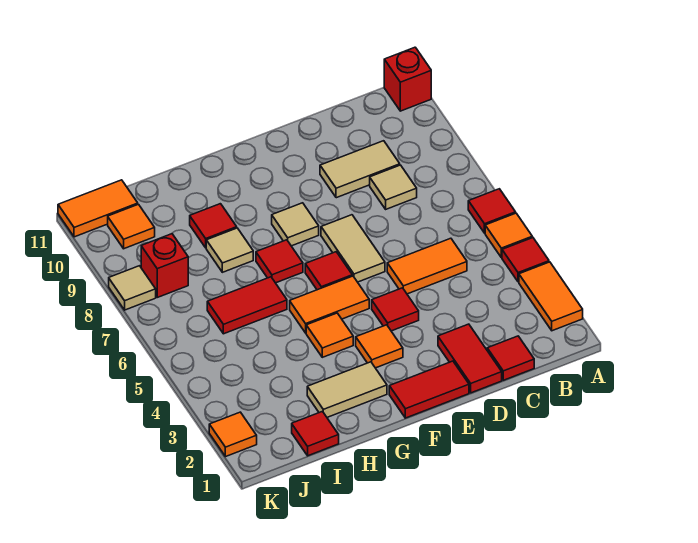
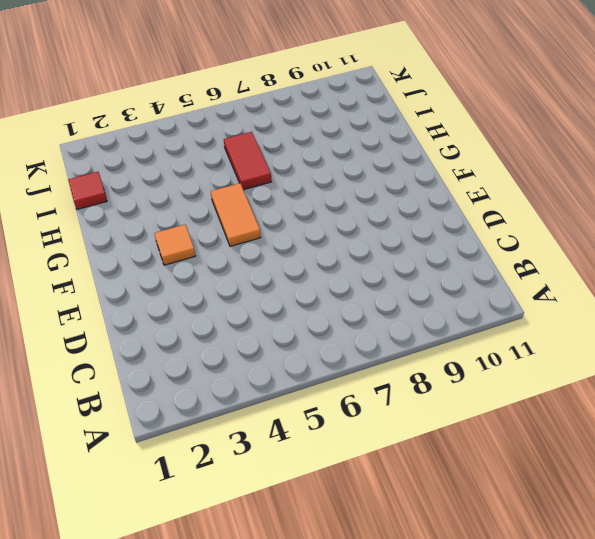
none -> orange 1x2 tile [519,262,583,331]
none -> red 1x1 tile [502,238,549,282]
none -> orange 1x1 tile [485,213,532,258]

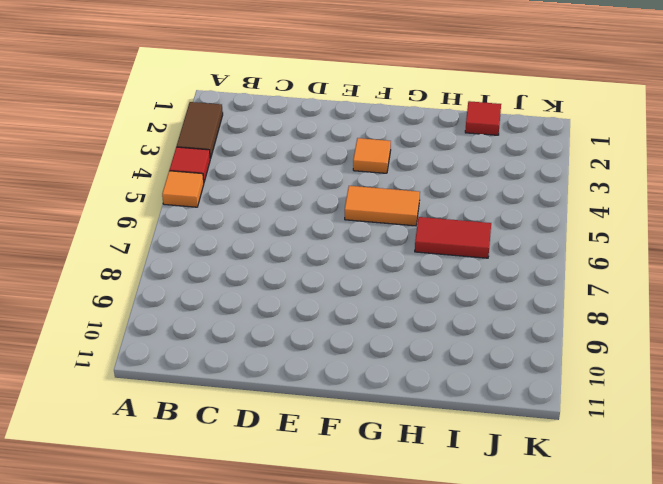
brown 1x2 tile [177,102,223,159] -> orange 1x2 tile [519,262,583,331]
none -> red 1x1 tile [468,189,516,233]
none -> red 1x1 brick [384,47,431,111]
none -> red 1x1 tile [487,336,534,380]

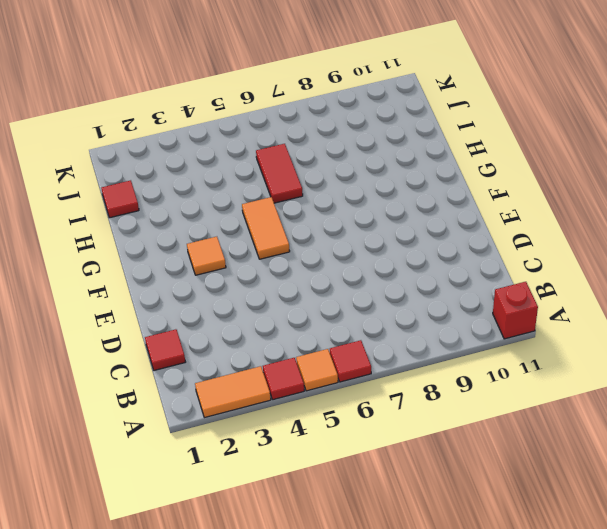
none -> orange 1x2 tile [387,238,467,294]
none -> tan 1x1 tile [370,165,417,209]
none -> tan 1x2 tile [320,141,400,198]

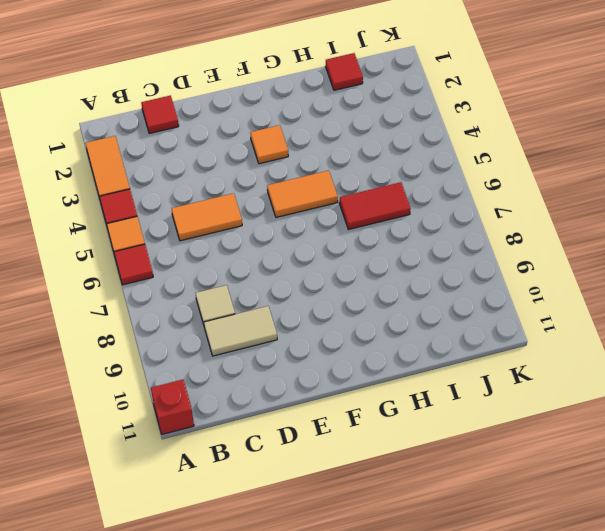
none -> red 1x2 tile [438,324,502,393]
none -> red 1x2 tile [389,361,469,418]
none -> red 1x1 tile [372,288,419,331]

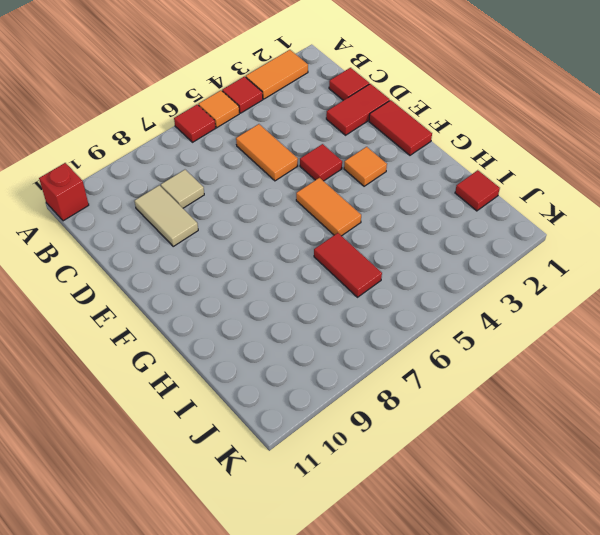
none -> tan 1x2 tile [321,215,385,282]
none -> red 1x1 tile [305,252,352,290]
none -> tan 1x1 tile [272,203,319,246]

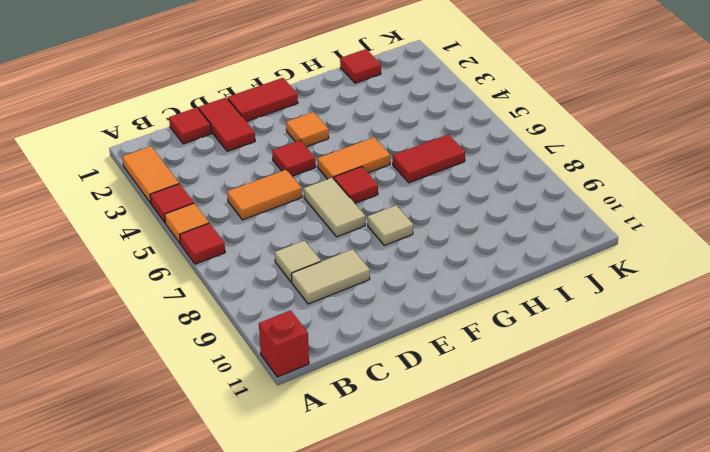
none -> tan 1x2 tile [307,362,387,417]
none -> orange 1x1 tile [306,313,353,357]
none -> red 1x1 tile [256,240,303,283]

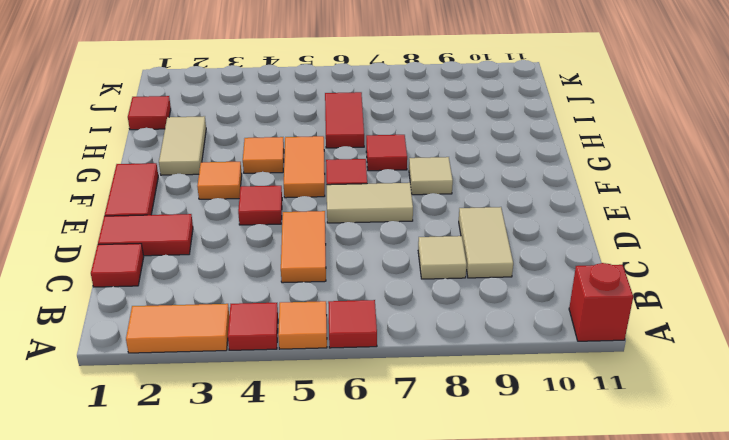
none -> tan 1x1 tile [206,228,253,272]
none -> red 1x1 tile [190,204,237,248]
none -> red 1x1 brick [141,234,188,297]

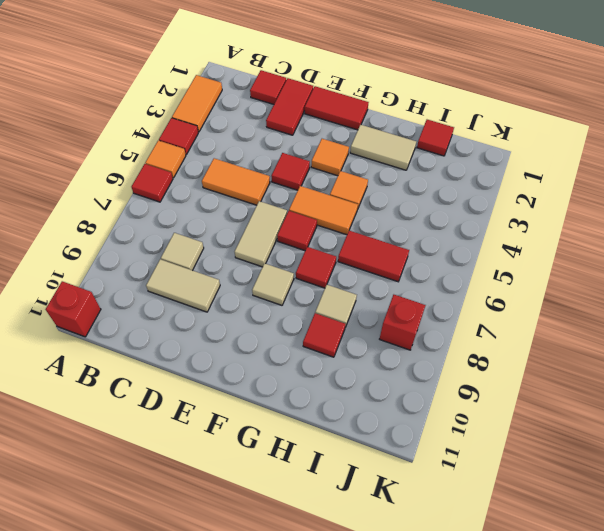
none -> orange 1x1 tile [108,204,155,249]
none -> orange 1x2 tile [58,180,138,237]
none -> orange 1x1 tile [209,412,257,457]

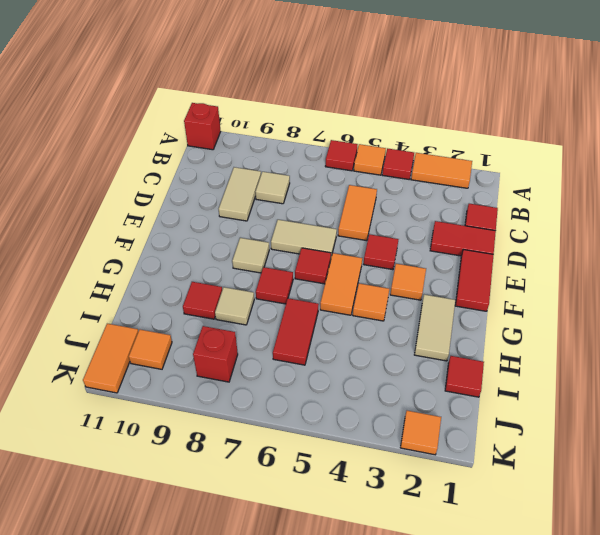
none -> tan 1x1 tile [109,266,156,310]

